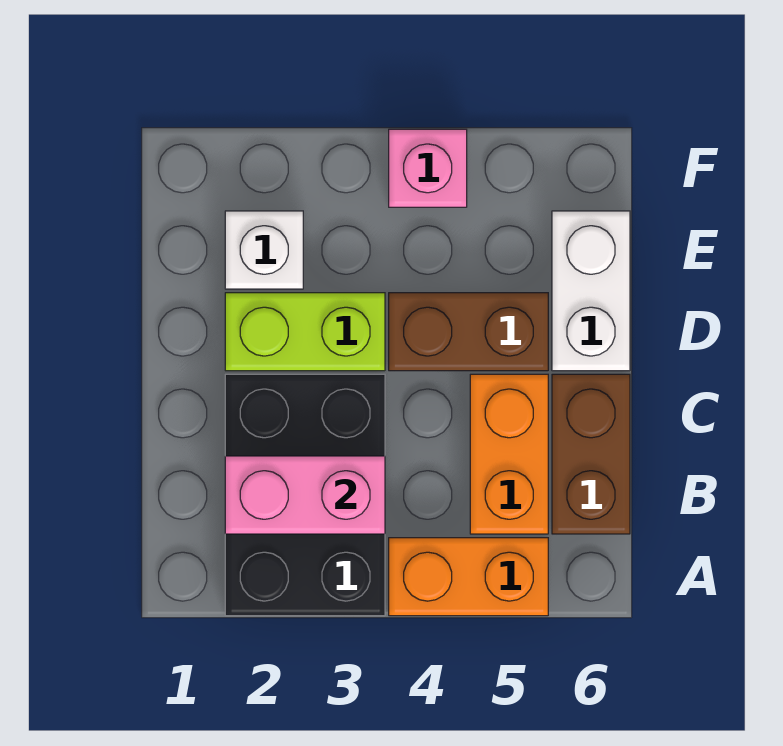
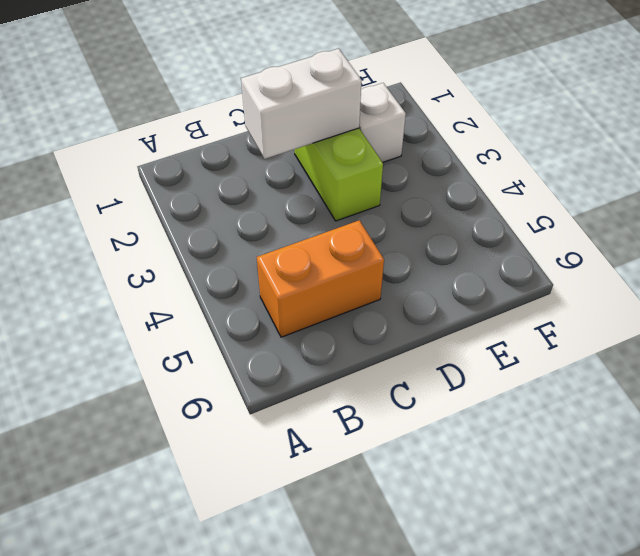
white 1x2 brick [241,49,362,159] -> white 1x2 brick moved to [552,211,630,371]
none -> black 2x3 brick [225,374,385,616]
none -> orange 1x2 brick [389,538,548,616]

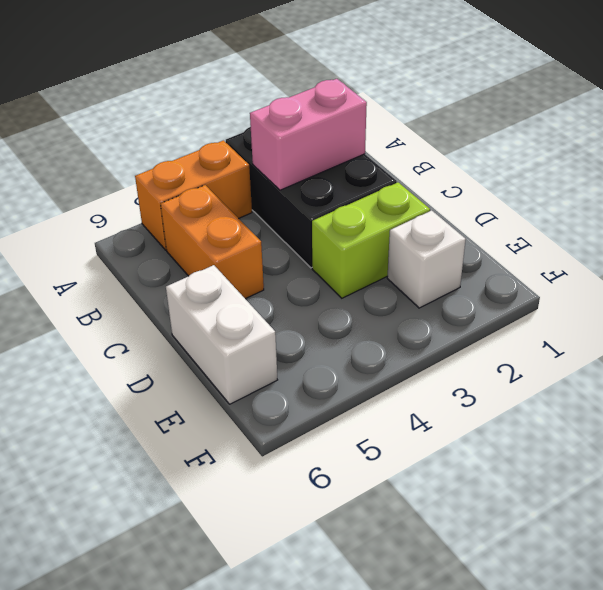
none -> brown 1x2 brick [552,374,630,534]
none -> brown 1x2 brick [389,293,548,371]

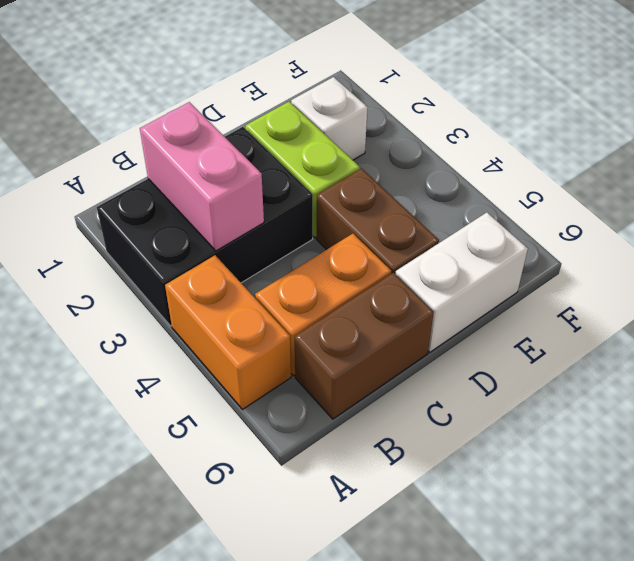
none -> pink 1x1 brick [389,129,467,207]

